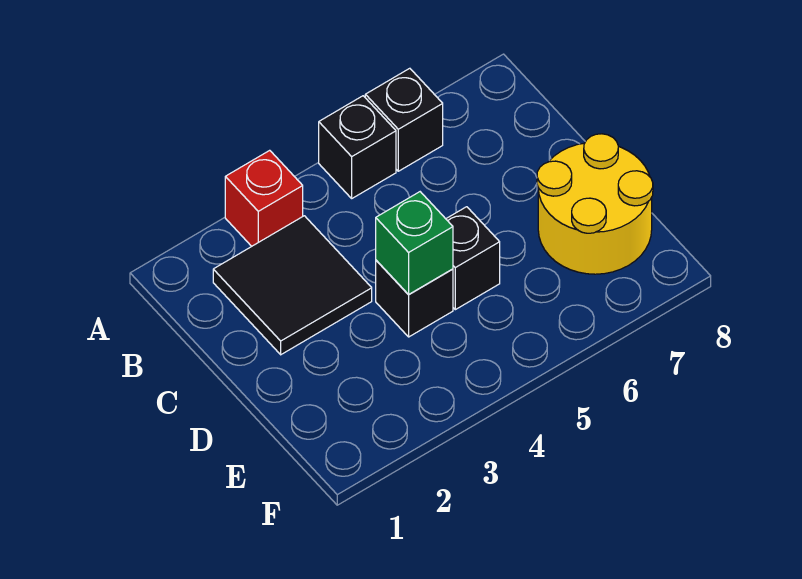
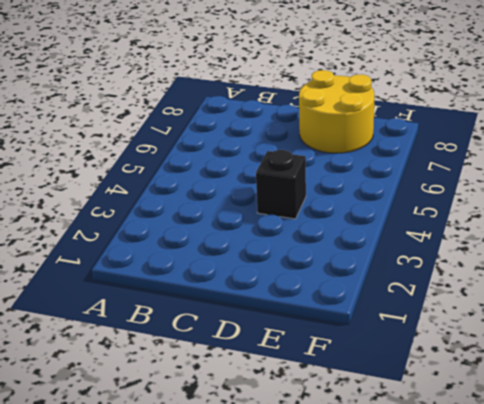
none -> red 1x1 brick [225,150,303,246]
none -> black 1x1 brick [319,96,396,198]

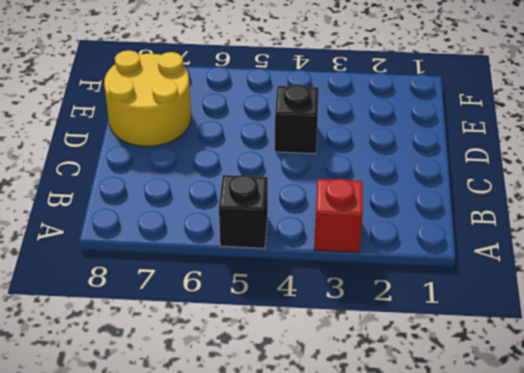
none -> black 1x1 brick [365,68,443,171]
none -> black 2x2 tile [213,216,372,355]

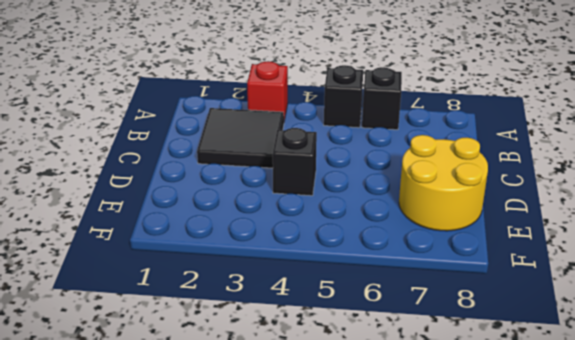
none -> black 1x1 brick [446,207,500,310]
none -> green 1x1 brick [376,192,453,295]

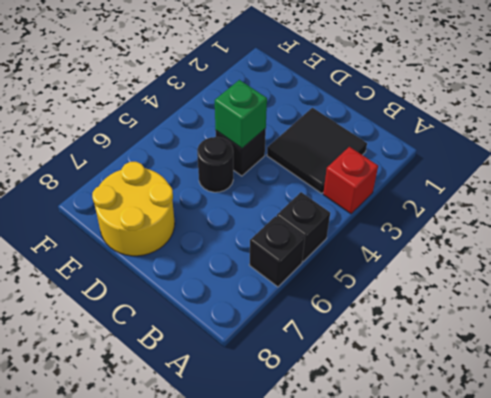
black 1x1 round brick [197,137,233,192] -> black 1x1 brick [446,207,500,310]

